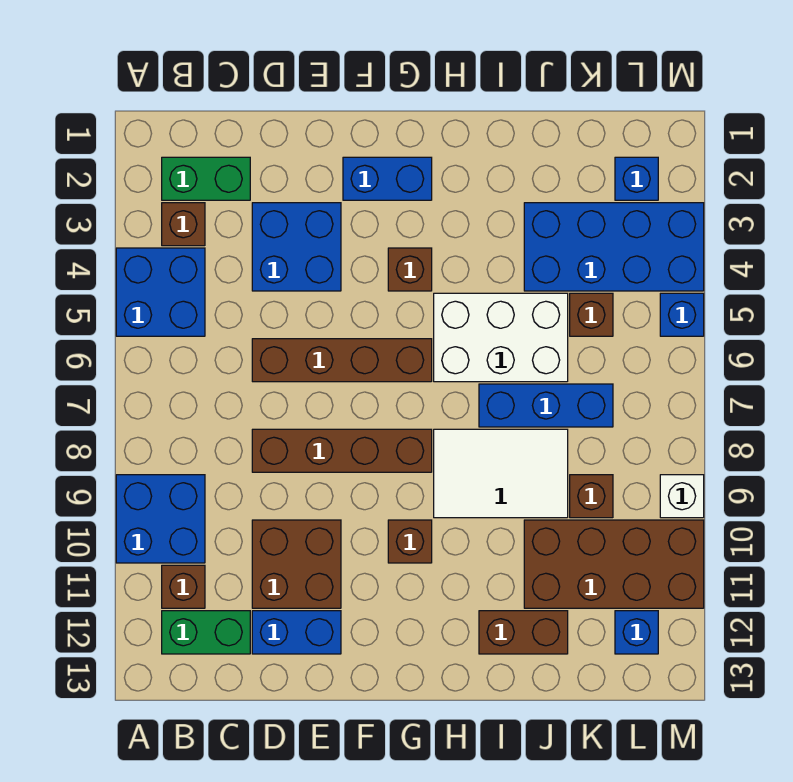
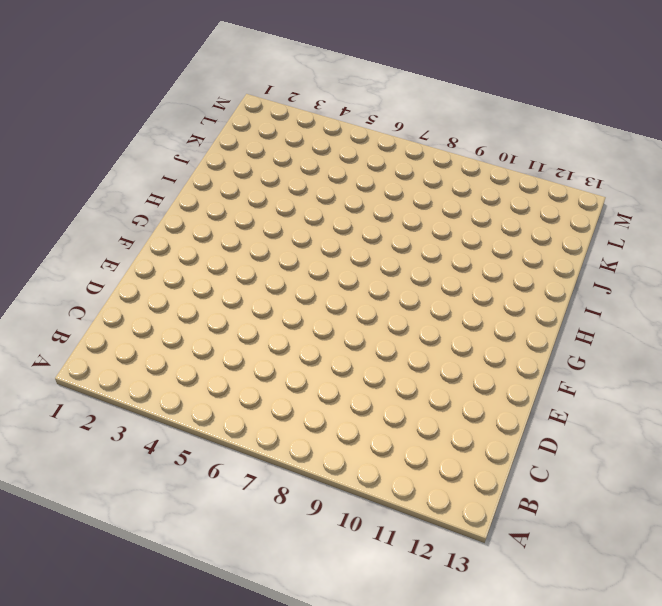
none -> blue 2x2 brick [116,248,205,336]
none -> blue 2x2 brick [116,475,205,563]
none -> green 1x2 brick [162,157,250,200]

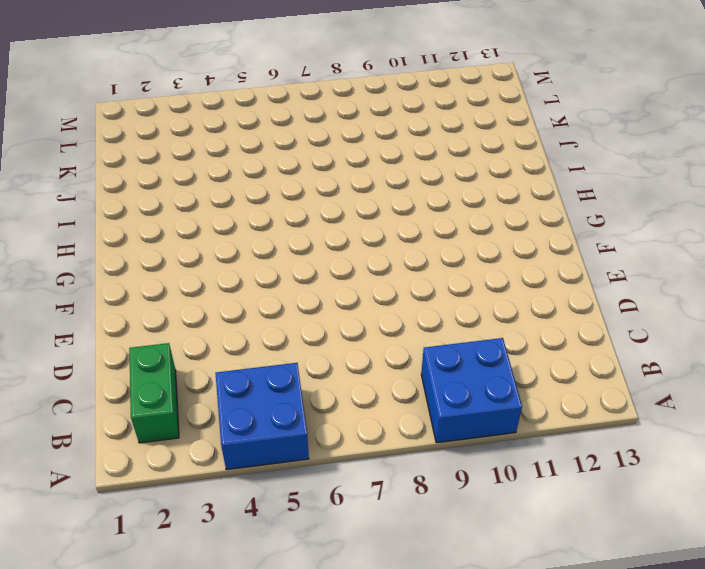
none -> brown 1x1 brick [162,203,205,246]
none -> brown 1x1 brick [162,565,205,608]
none -> green 1x2 brick [162,611,250,654]

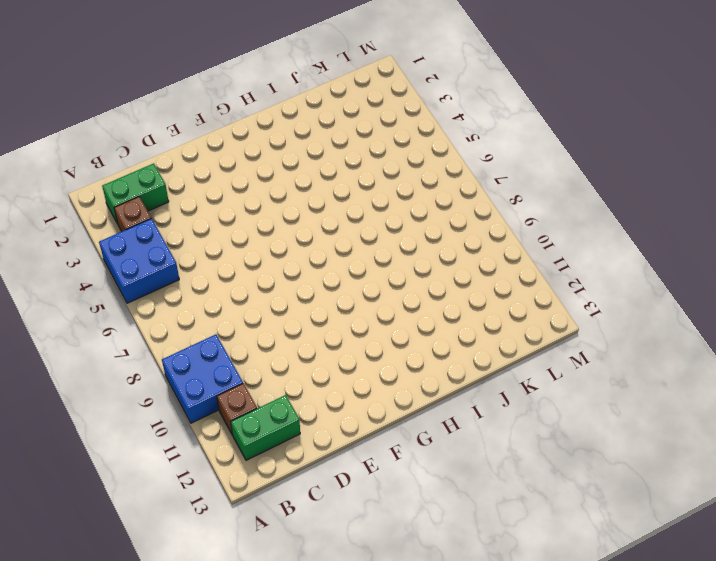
none -> blue 2x2 brick [252,203,341,291]
none -> brown 1x4 brick [252,339,432,382]
none -> brown 1x4 brick [252,429,432,472]

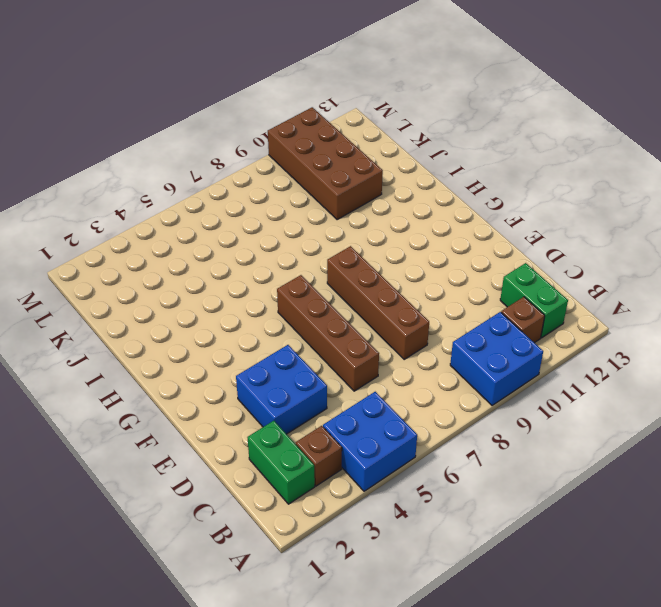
none -> brown 2x2 brick [252,520,341,608]
none -> blue 1x2 brick [252,611,341,654]
none -> blue 1x2 brick [343,157,432,200]

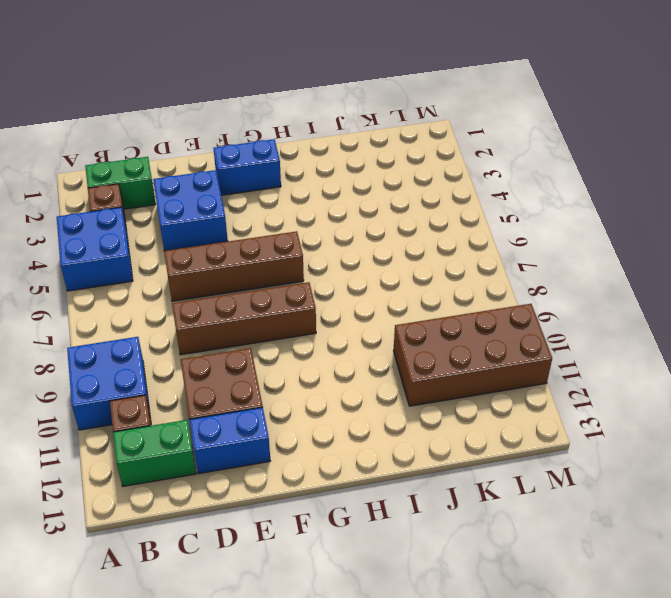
none -> brown 1x1 brick [388,248,432,291]
none -> brown 1x1 brick [388,520,432,563]
none -> white 2x3 brick [434,293,568,382]

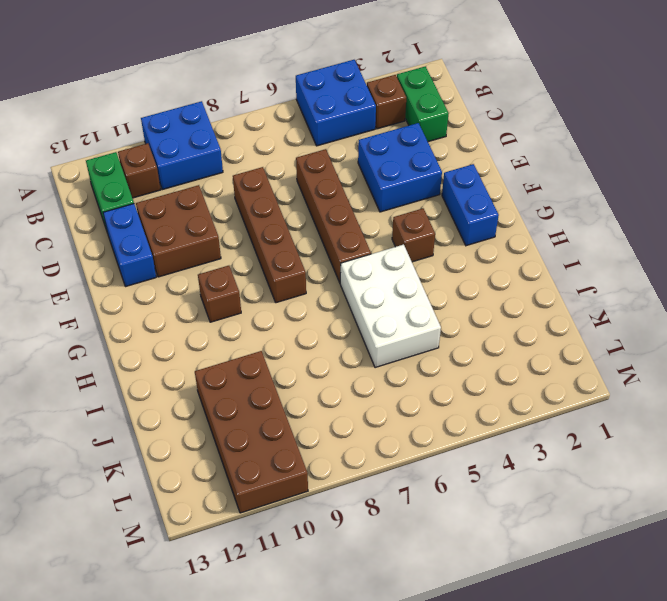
none -> white 2x3 tile [434,429,568,518]
none -> blue 1x3 brick [479,384,613,427]
none -> brown 1x2 brick [479,611,568,654]

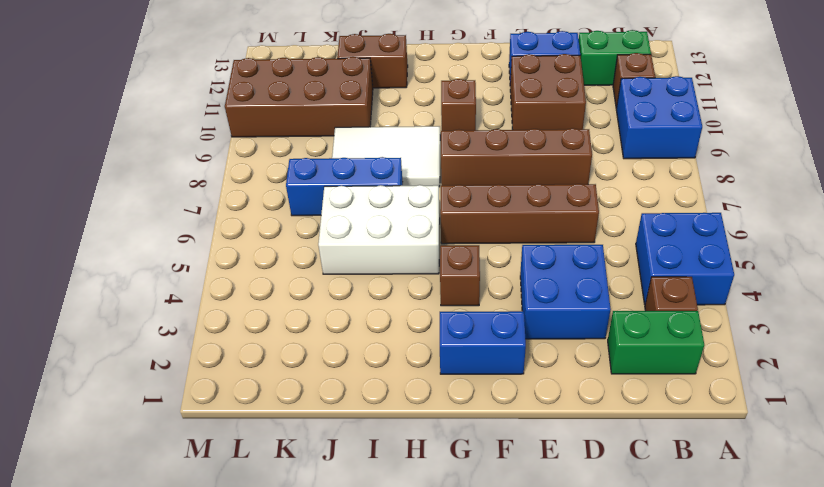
none -> blue 2x4 brick [524,203,704,291]
none -> brown 1x1 brick [570,293,613,336]
none -> brown 1x1 brick [570,475,613,518]

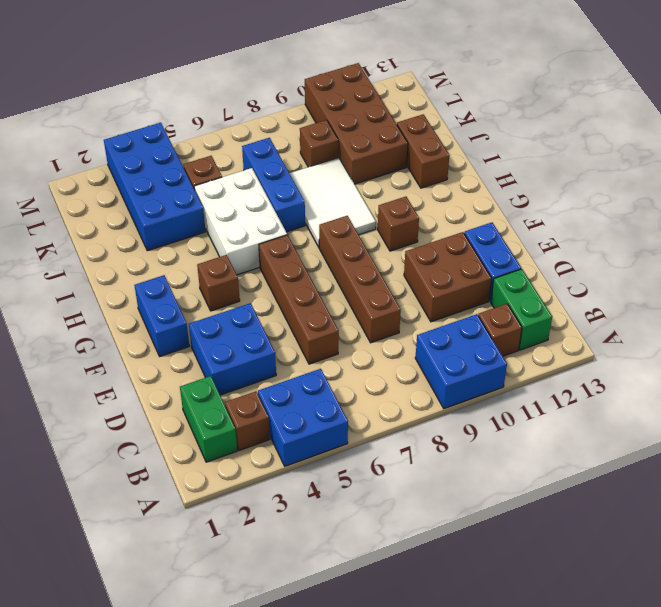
none -> blue 1x1 brick [615,157,658,200]
none -> blue 1x1 brick [615,611,658,654]
none -> blue 1x1 brick [660,293,704,336]

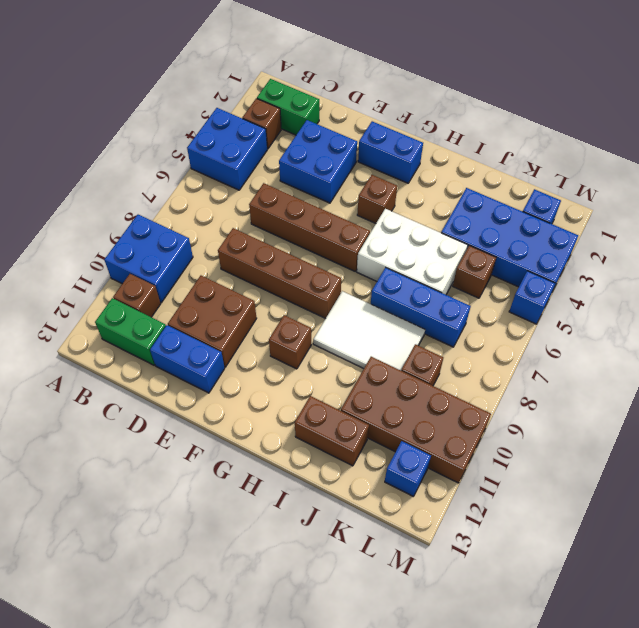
none -> white 1x1 brick [660,475,704,518]

